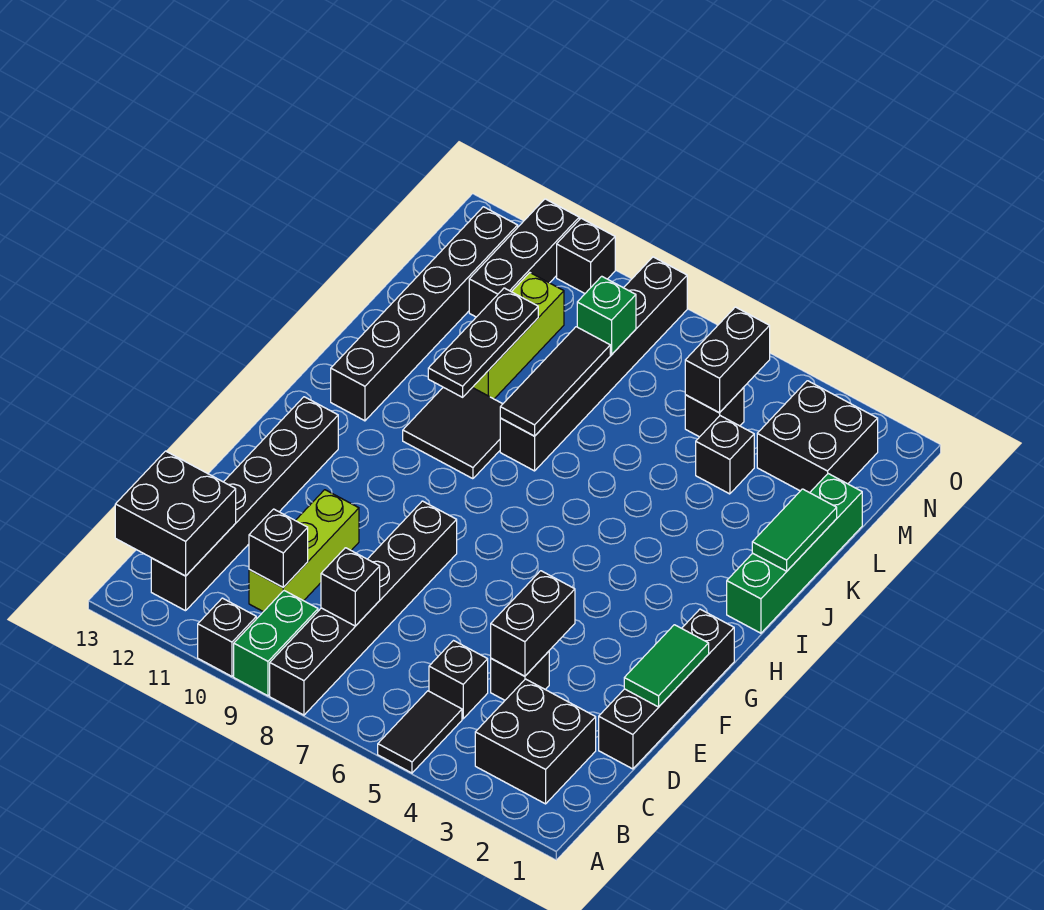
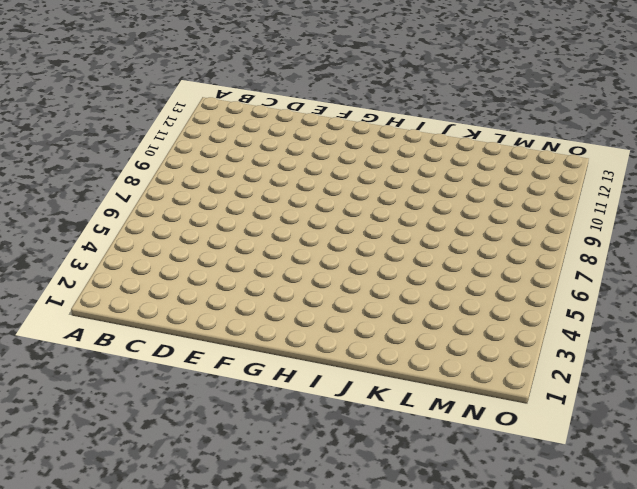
none -> black 1x2 tile [378,691,462,773]
none -> black 1x6 brick [270,501,457,715]
none -> green 1x2 brick [234,591,318,696]
none -> black 1x1 brick [198,598,256,676]

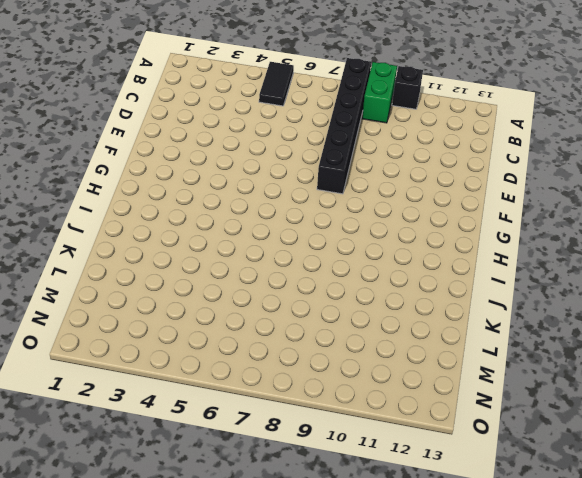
none -> black 2x2 brick [475,679,596,804]
none -> black 1x6 brick [151,397,338,611]
none -> black 1x1 brick [429,641,488,719]
none -> lime 1x3 brick [249,490,359,612]

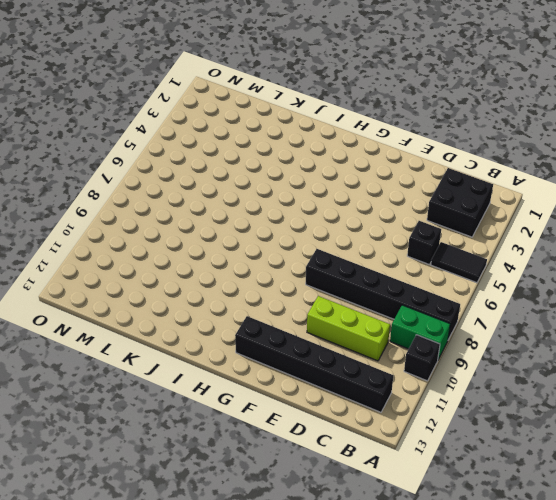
none -> black 1x4 brick [599,609,734,769]
none -> black 1x1 brick [491,651,549,700]
none -> green 1x4 brick [727,474,862,633]
none -> black 2x2 tile [403,387,502,479]

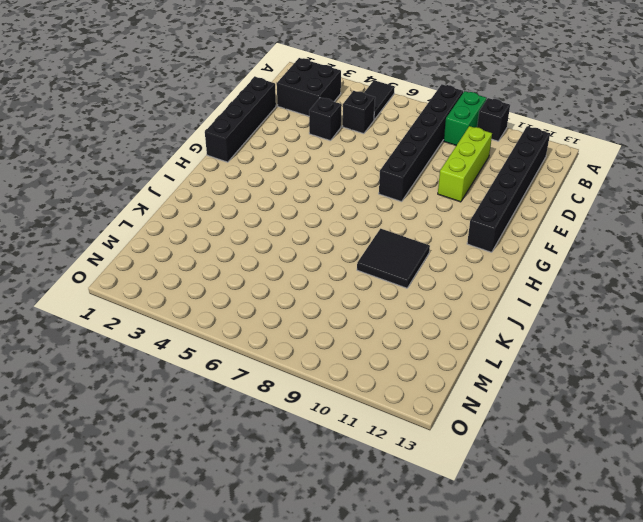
none -> green 1x4 brick [727,474,862,633]
none -> black 1x6 brick [331,207,518,421]
none -> black 1x6 brick [500,257,687,471]
none -> lime 1x3 brick [472,273,564,399]

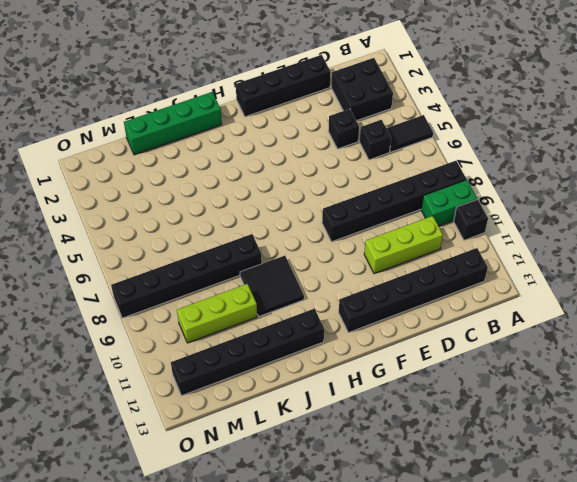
none -> black 1x1 brick [696,416,754,494]
none -> black 2x2 brick [757,381,878,493]
none -> black 1x1 brick [685,387,744,437]
none -> black 1x3 brick [469,199,579,317]

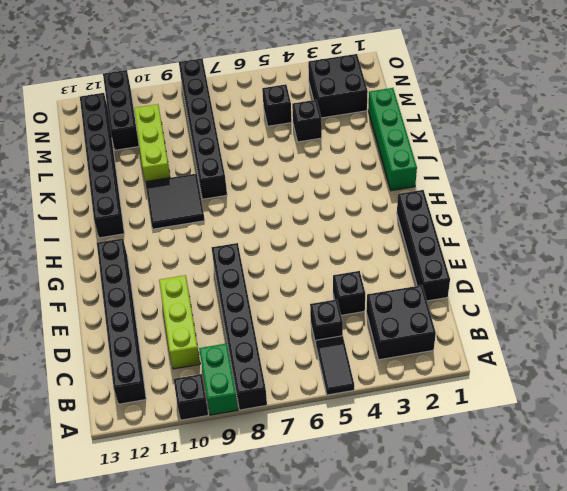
none -> black 1x1 brick [557,218,615,293]
none -> black 2x2 brick [115,451,236,576]
none -> black 1x1 brick [321,548,380,626]
none -> black 1x1 brick [249,509,308,587]

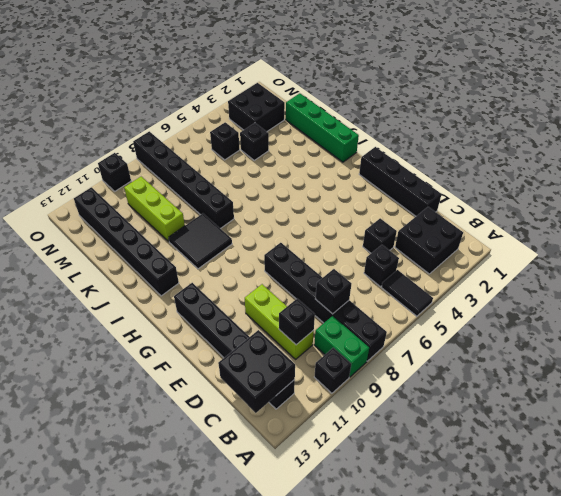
none -> black 1x3 brick [469,199,579,317]
none -> black 1x2 brick [491,571,575,676]
none -> green 1x2 tile [624,625,709,707]
none -> green 1x2 tile [752,489,837,571]

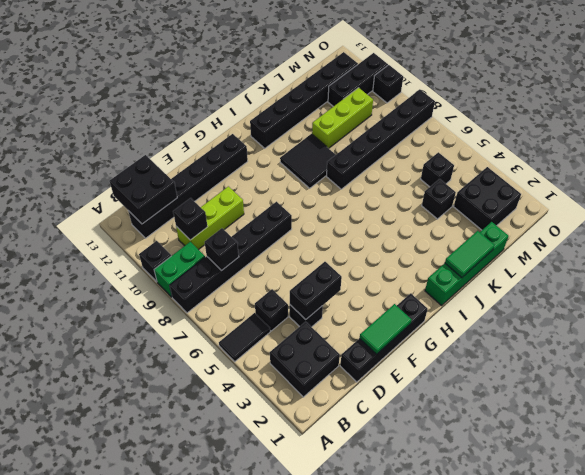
none -> black 1x3 tile [500,327,610,436]
none -> black 1x3 plate [428,288,538,397]
none -> black 1x2 brick [685,307,770,413]
none -> green 1x1 brick [577,276,636,355]

